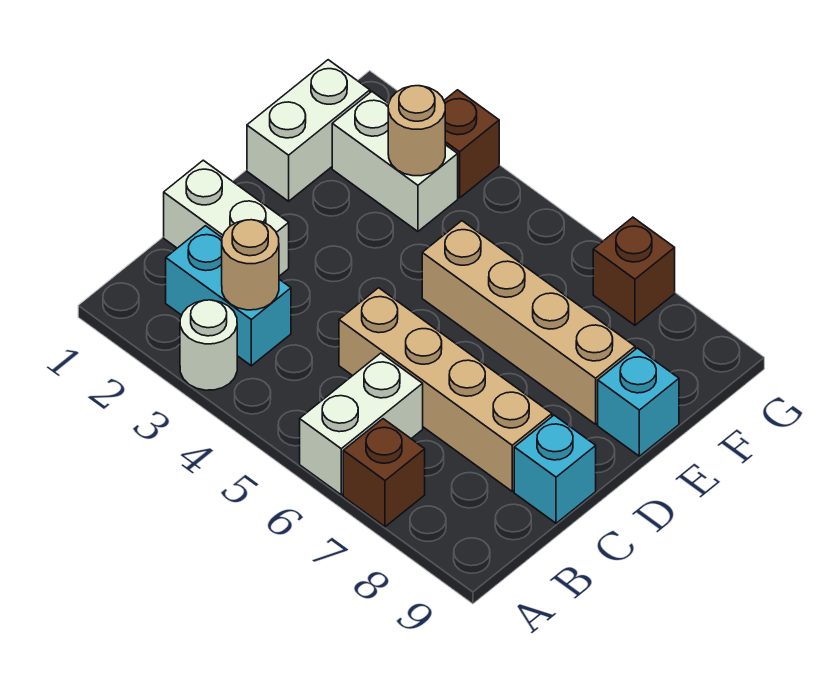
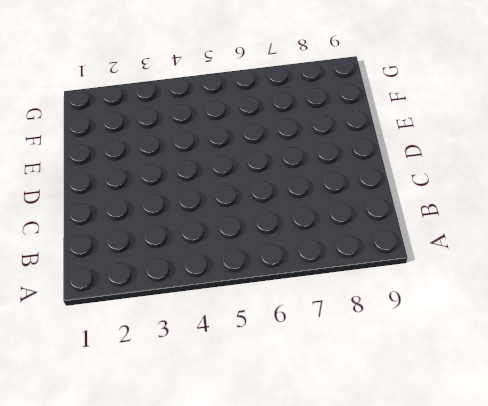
none -> white 1x1 round brick [180,300,237,390]
none -> white 1x2 brick [300,353,423,495]
none -> brown 1x1 brick [343,419,425,527]

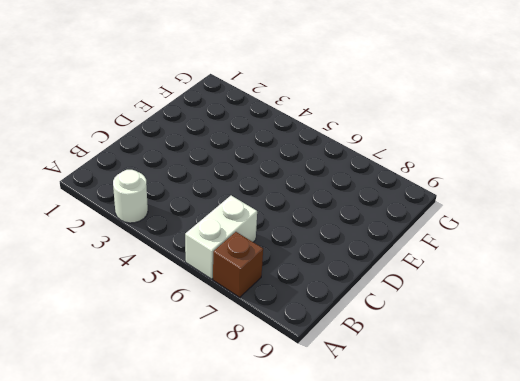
none -> cyan 1x2 brick [166,226,291,366]
none -> white 1x2 brick [164,160,289,276]
none -> tan 1x4 brick [339,288,552,491]

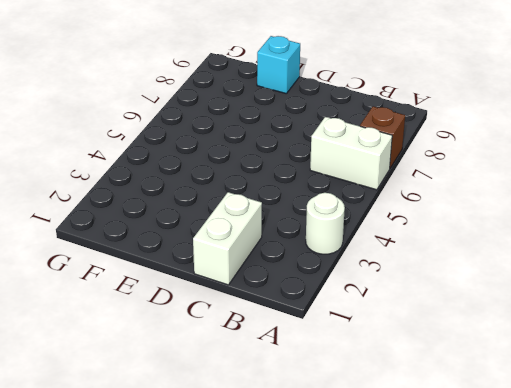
none -> cyan 1x2 brick [166,226,291,366]
none -> tan 1x4 brick [339,288,552,491]
none -> cyan 1x1 brick [514,415,596,523]

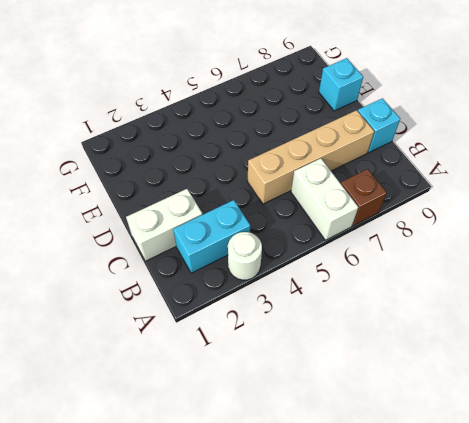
none -> white 1x2 brick [247,60,370,201]
none -> tan 1x4 brick [422,221,635,424]
none -> white 1x2 brick [332,92,458,231]

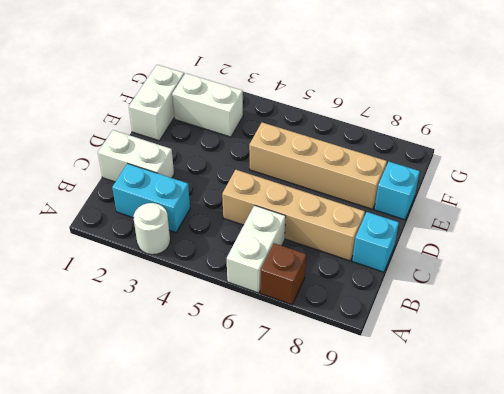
none -> brown 1x1 brick [444,90,499,198]
none -> brown 1x1 brick [593,217,675,325]
none -> tan 1x1 round brick [222,220,279,310]

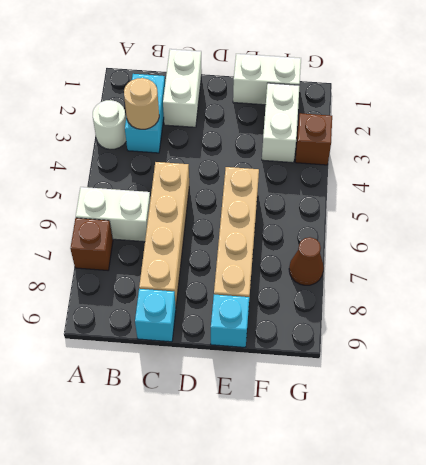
brown 1x1 cone [289,237,324,285] -> brown 1x1 brick [593,217,675,325]
none -> tan 1x1 round brick [388,86,445,176]

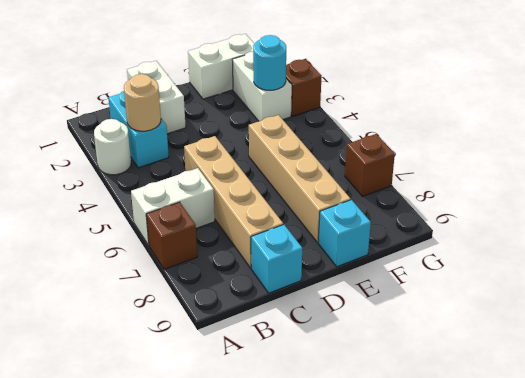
cyan 1x1 round brick [253,35,286,90] -> tan 1x1 round brick [388,86,445,176]

